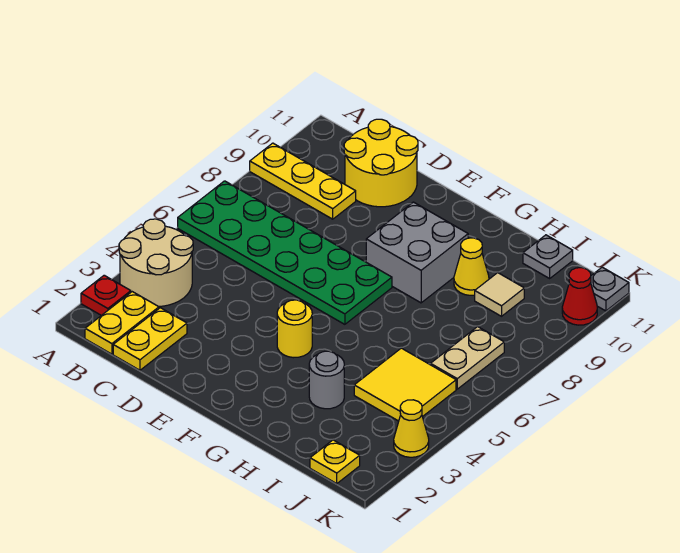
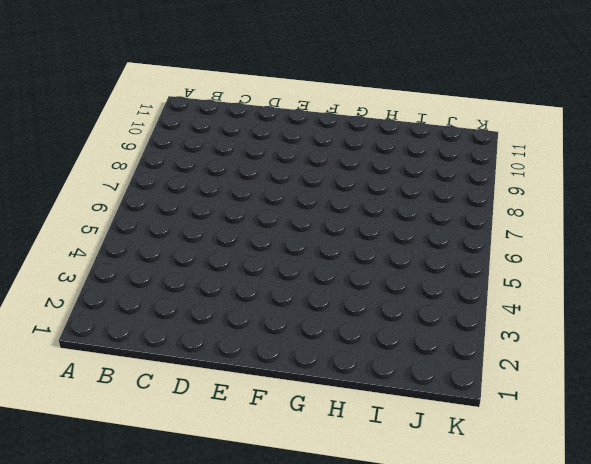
none -> red 1x1 plate [81,275,131,315]
none -> tan 2x2 round brick [119,219,193,307]
none -> green 2x6 plate [178,181,392,324]

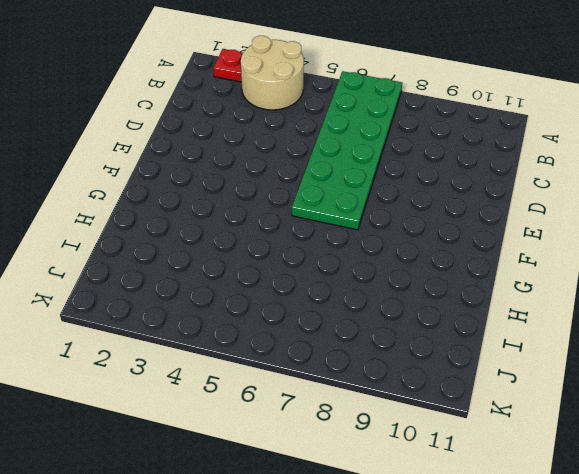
none -> yellow 1x3 plate [250,143,356,219]
none -> yellow 1x2 plate [85,292,159,354]
none -> yellow 1x2 plate [113,308,187,370]

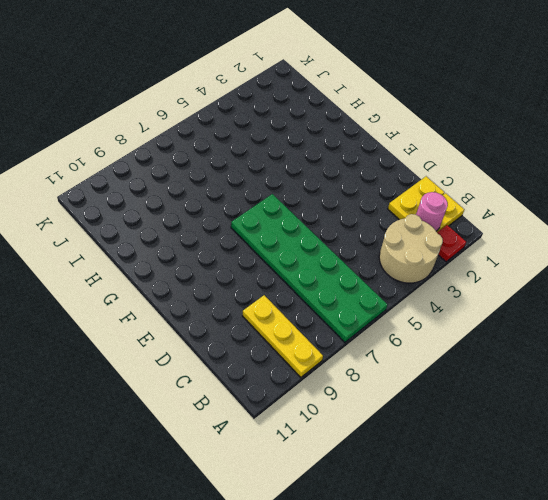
pink 1x1 round brick [416,192,448,231] -> none
none -> yellow 2x2 round brick [344,119,418,207]
none -> yellow 1x1 round brick [277,300,312,358]
none -> grey 2x2 brick [366,202,468,303]

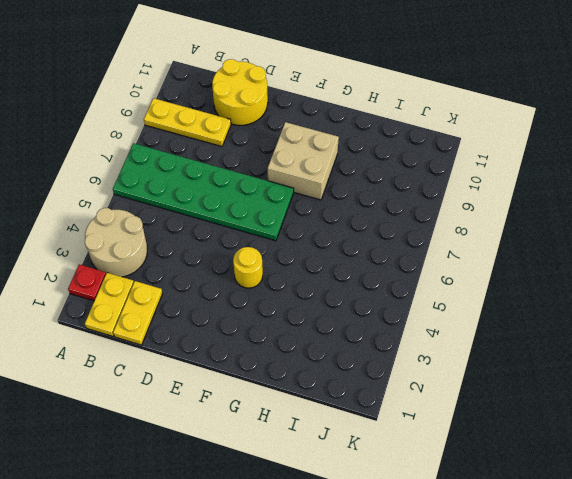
tan 2x2 brick [268,122,339,200] -> grey 2x2 brick [366,202,468,303]
none -> grey 1x1 round brick [309,351,344,409]
none -> yellow 1x1 cone [454,238,489,295]
none -> yellow 2x2 tile [354,348,456,421]

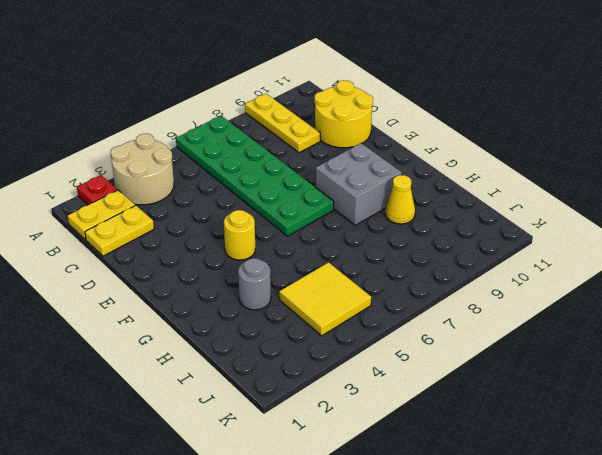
none -> tan 1x1 tile [475,273,524,316]
none -> grey 1x1 plate [523,235,573,278]
none -> yellow 1x1 plate [310,440,360,484]

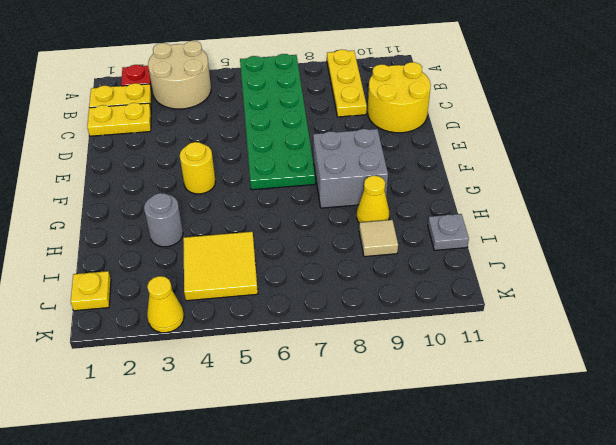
none -> tan 1x2 plate [431,327,504,389]
none -> red 1x1 cone [562,268,597,325]
none -> grey 1x1 plate [591,267,629,311]

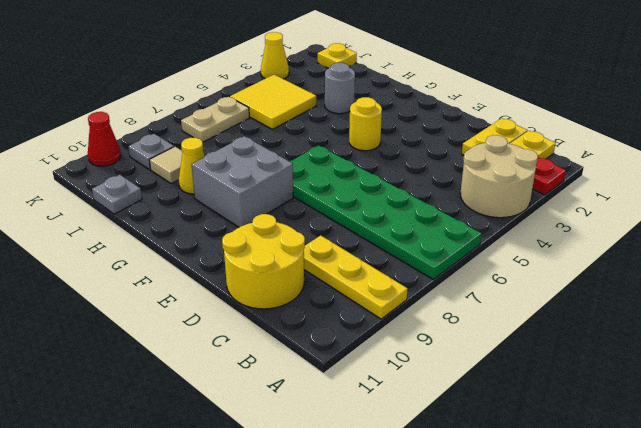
grey 1x1 plate [128,134,174,169] -> grey 1x1 plate moved to [591,267,629,311]

